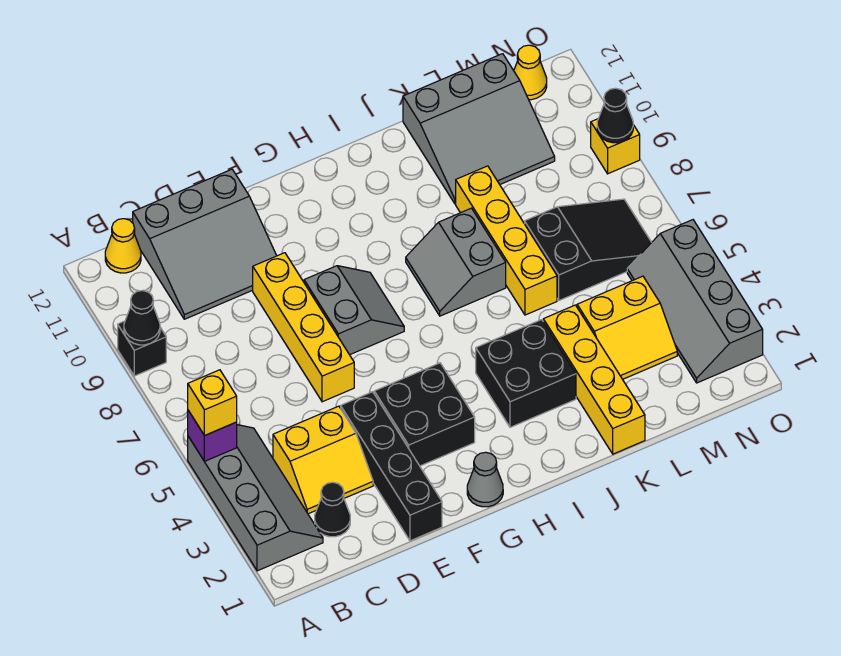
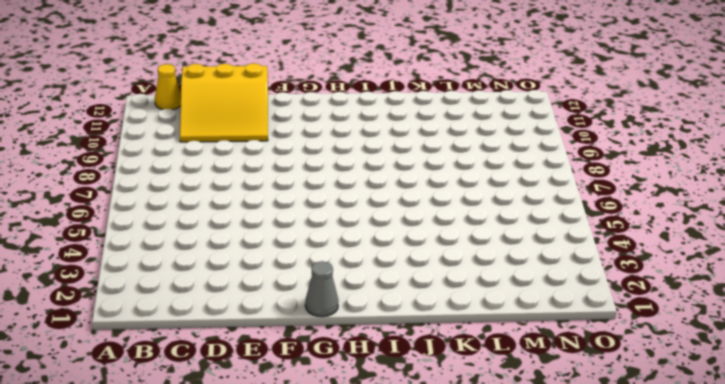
yellow 3x3 slope [180,63,268,142] -> grey 3x3 slope [133,169,277,319]
none -> grey 2x4 slope [188,425,323,571]
none -> black 1x1 brick [118,321,166,376]
none -> black 1x1 cone [315,482,350,537]

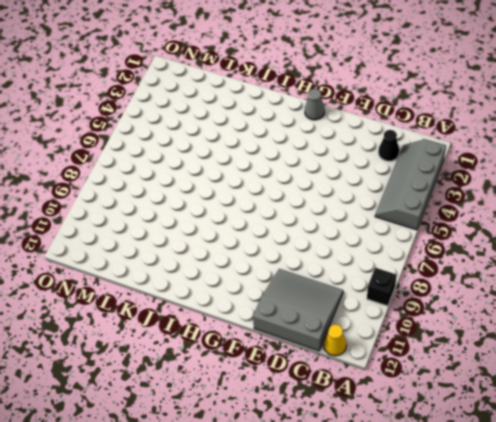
none -> yellow 2x2 slope [273,406,373,514]
none -> black 1x4 brick [341,392,442,541]
none -> yellow 1x4 brick [253,253,354,402]

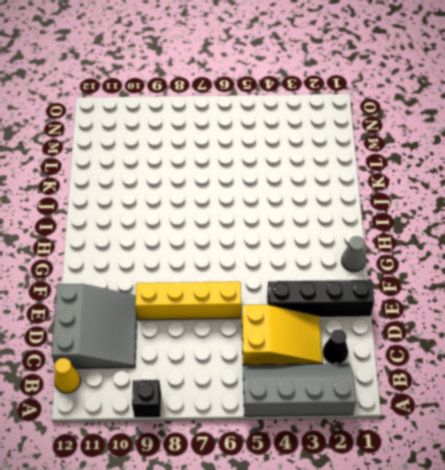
yellow 2x3 slope [242,305,322,365] -> yellow 2x2 slope [273,406,373,514]
none -> black 2x2 brick [374,363,475,466]
none -> grey 2x2 slope [304,266,404,355]
none -> black 2x2 brick [476,320,576,427]

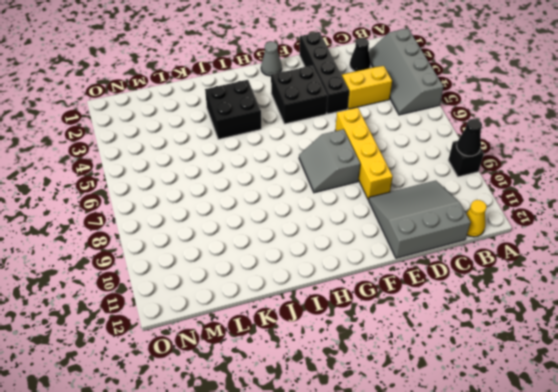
none -> grey 2x2 slope [406,208,506,316]
none -> yellow 1x4 brick [543,305,645,454]
none -> yellow 1x4 brick [456,166,557,315]

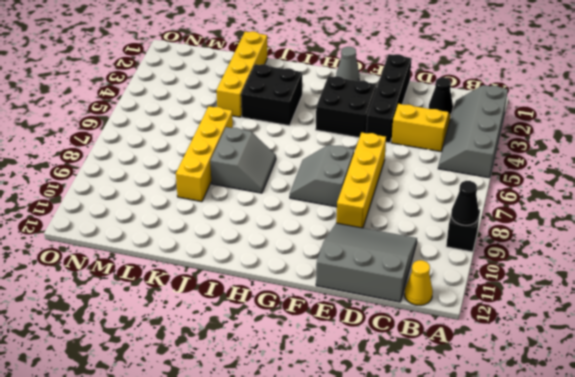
none -> grey 3x3 slope [403,54,555,204]
none -> yellow 2x2 slope [577,276,677,379]
none -> black 2x3 slope [525,199,652,300]

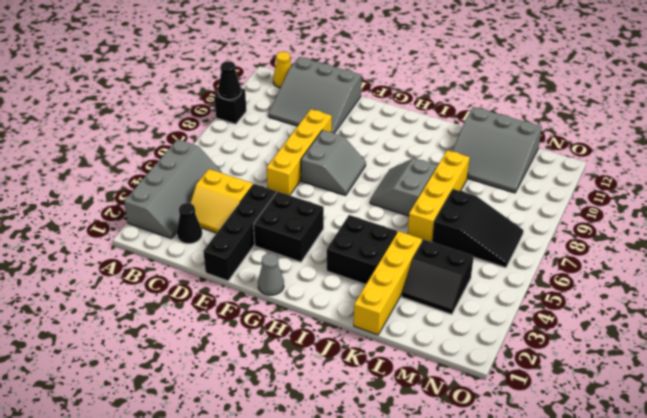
black 2x2 slope [402,240,474,314] -> yellow 2x2 slope [577,276,677,379]
none -> grey 2x4 slope [627,220,763,383]
none -> yellow 1x1 cone [514,45,547,100]
none -> yellow 1x1 brick [591,119,640,174]

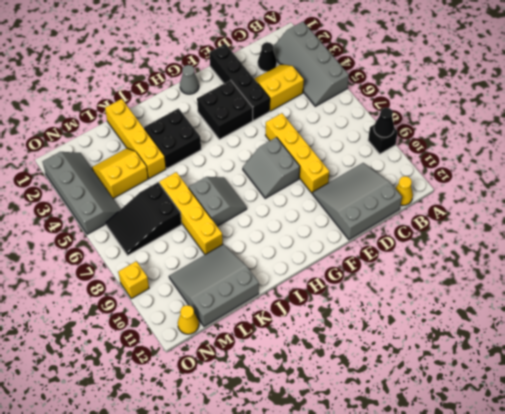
none -> purple 1x1 brick [188,410,237,461]
none -> black 1x1 cone [597,88,633,143]
none -> yellow 1x1 brick [188,370,237,436]

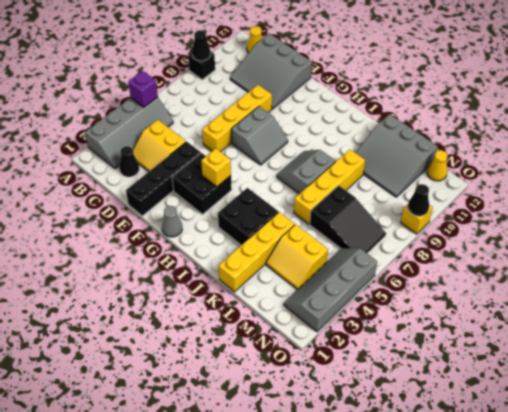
yellow 1x1 brick [201,149,231,187] -> yellow 1x1 brick moved to [188,370,237,436]

